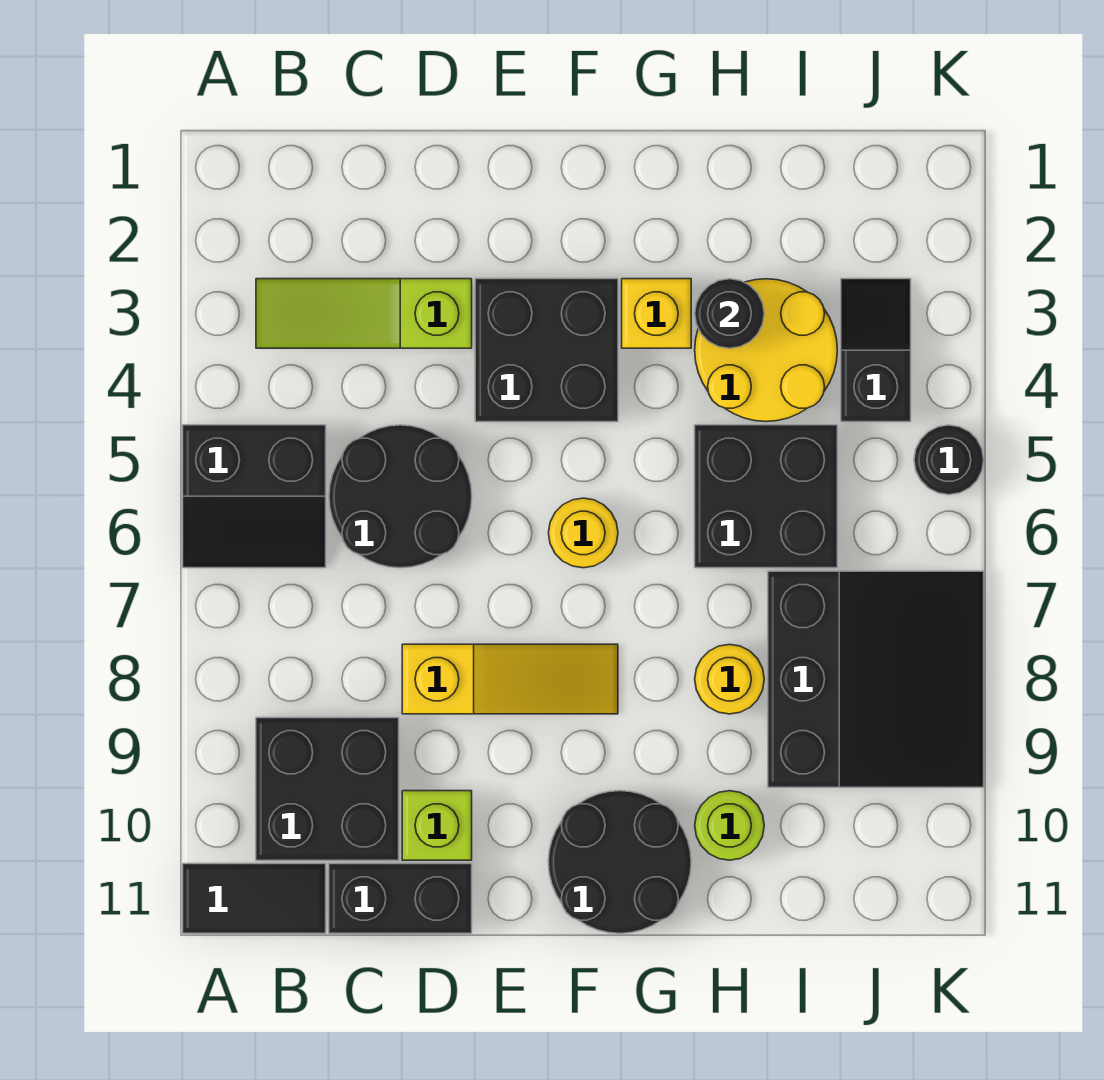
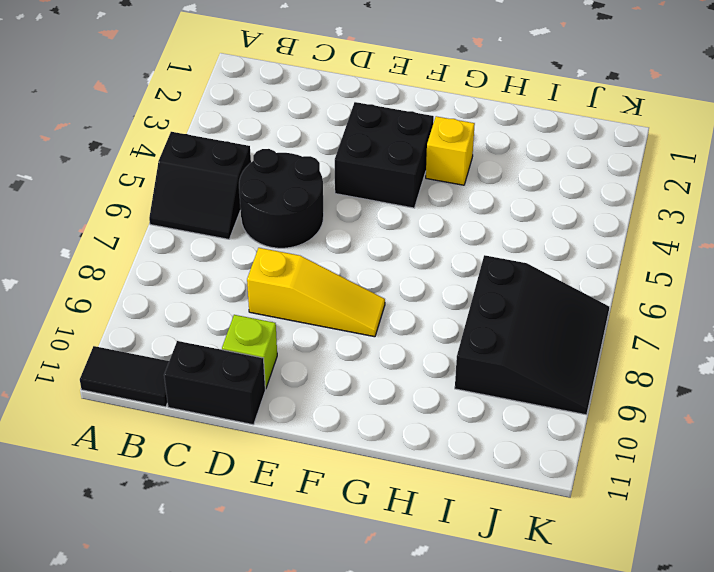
none -> lime 1x3 slope [256,279,472,348]
none -> black 2x2 brick [256,718,399,860]
none -> yellow 1x1 round brick [549,498,618,568]

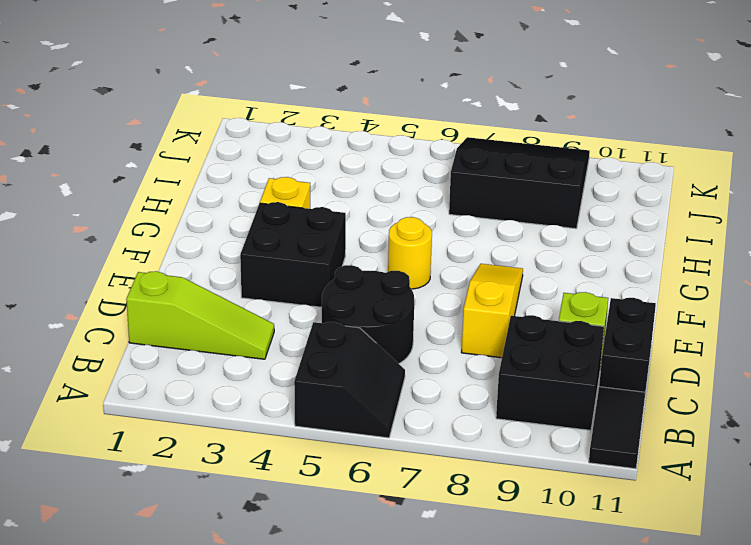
lime 1x3 slope [126,271,274,359] -> lime 1x3 slope turned to [256,279,472,348]
none -> black 2x2 round brick [549,791,691,933]
none -> yellow 2x2 round brick [695,279,837,422]
none -> black 2x2 brick [695,425,837,568]

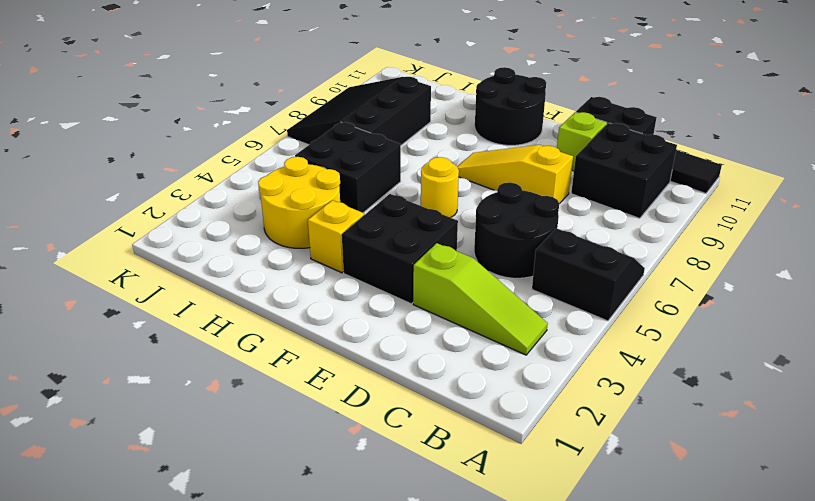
none -> yellow 1x1 round brick [695,644,764,714]
none -> lime 1x1 round brick [695,791,764,860]
none -> black 1x2 slope [841,279,911,422]

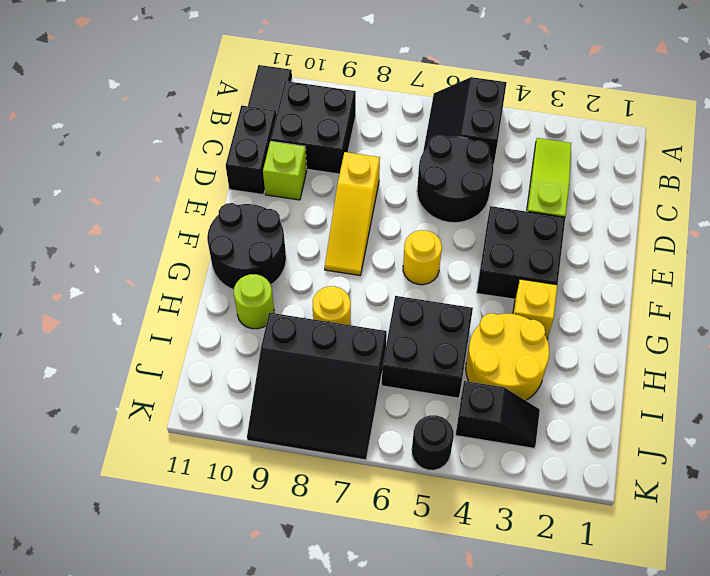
none -> black 1x1 round brick [695,279,764,348]

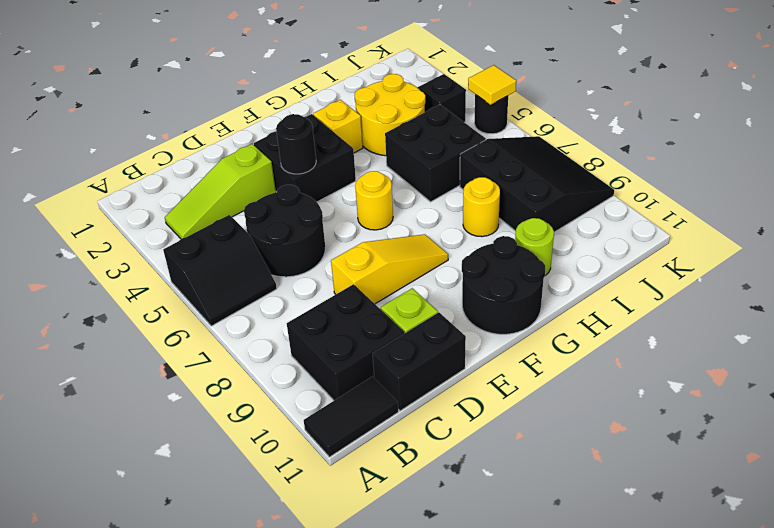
black 1x1 round brick [276,114,316,174] -> black 1x1 round brick moved to [695,279,764,348]
yellow 1x1 tile [468,65,516,105] -> none

